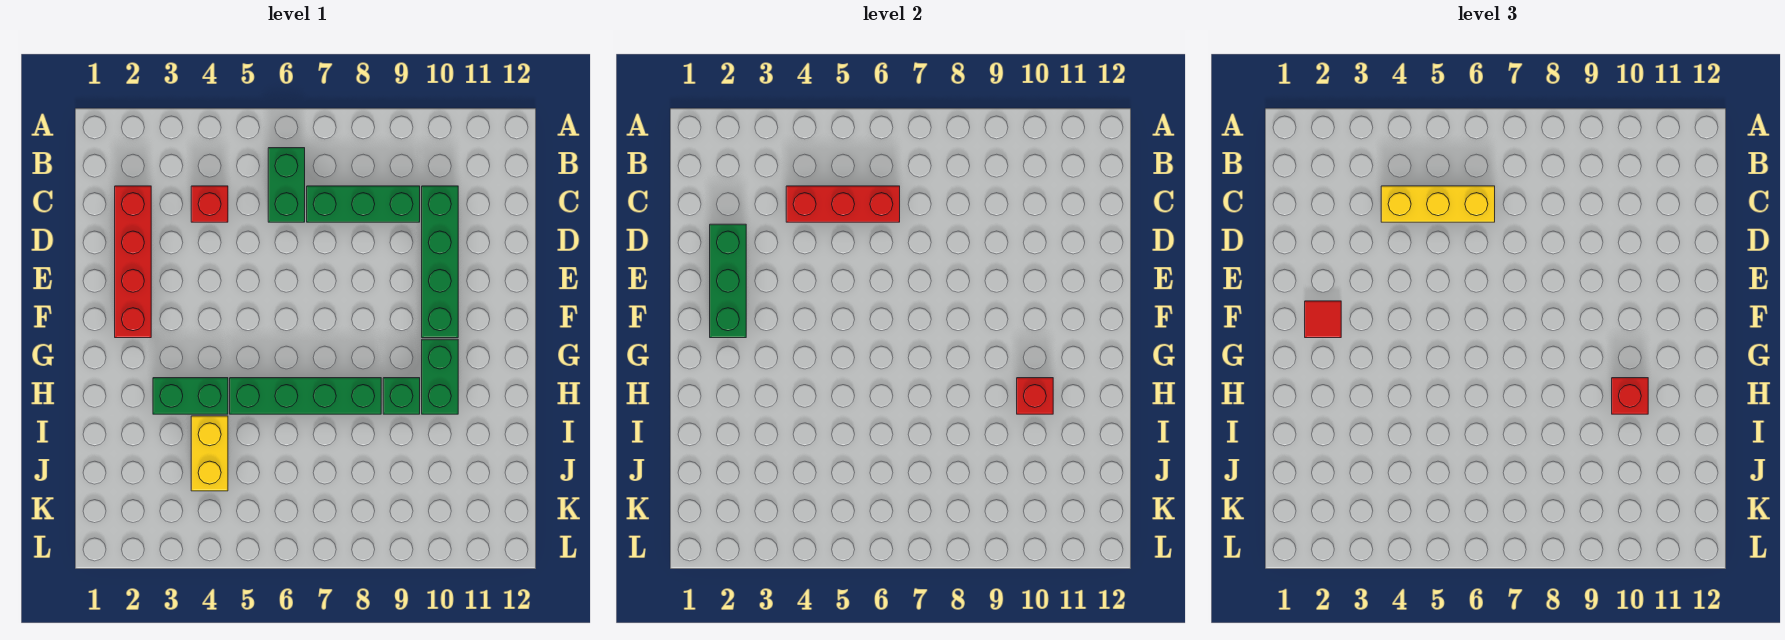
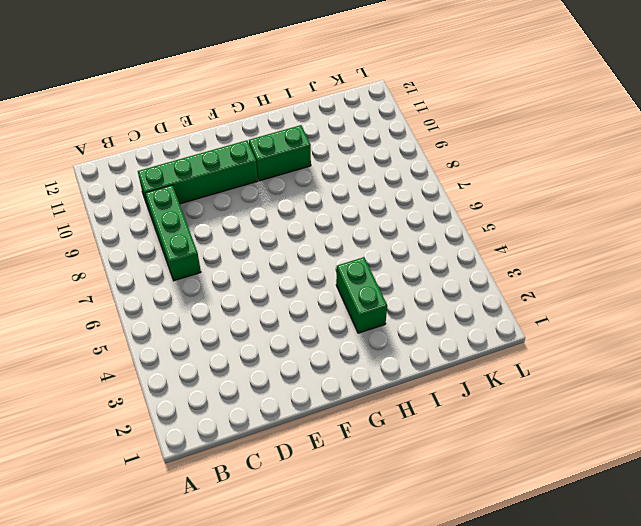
none -> green 1x2 brick [268,148,305,222]
none -> red 1x4 brick [115,186,151,338]
none -> red 1x1 brick [191,186,228,222]

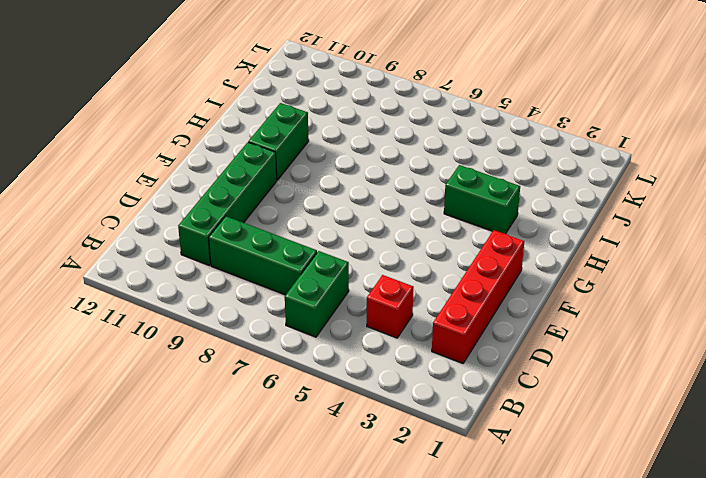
none -> green 1x4 brick [230,378,381,414]
none -> green 1x1 brick [383,378,420,414]
none -> yellow 1x2 brick [191,416,228,491]

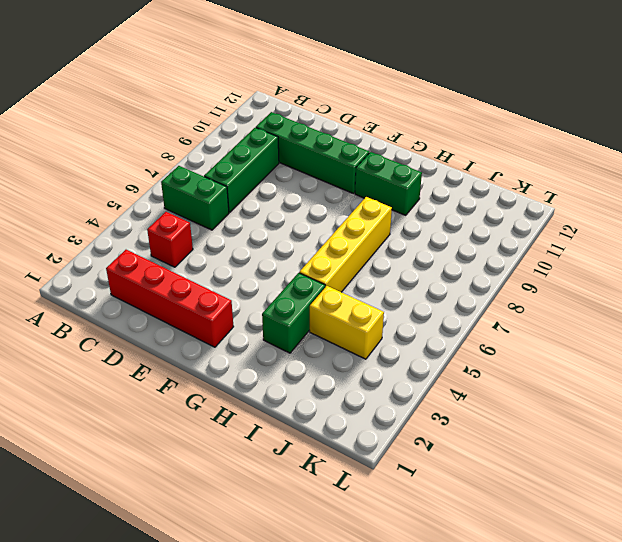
yellow 1x4 brick [299,197,392,292] -> green 1x4 brick [230,378,381,414]
none -> green 1x1 brick [383,378,420,414]
none -> red 1x3 brick [786,186,900,222]
none -> green 1x3 brick [710,224,746,338]

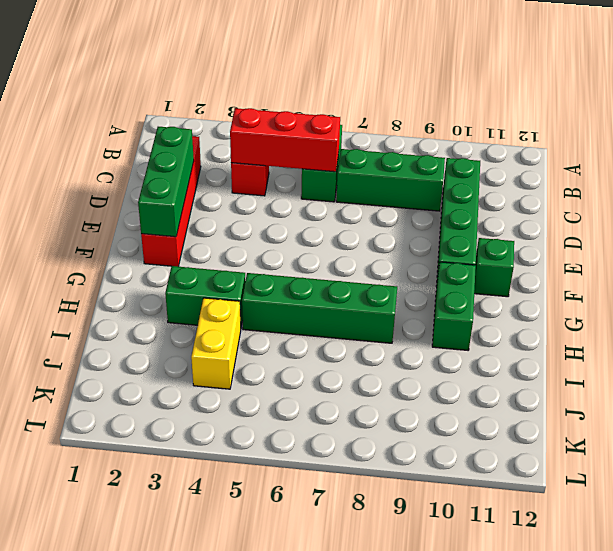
green 1x1 brick [474,238,514,297] -> green 1x1 brick moved to [383,378,420,414]
none -> red 1x1 brick [1017,378,1053,414]
none -> yellow 1x3 brick [1381,186,1495,222]
none -> red 1x1 tile [1305,301,1341,338]

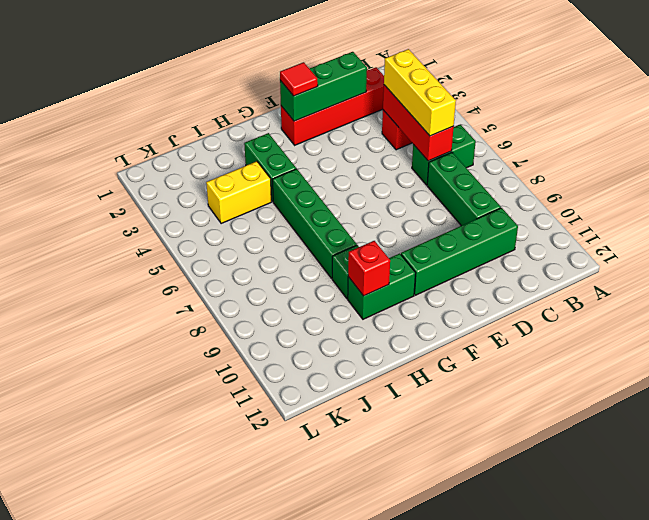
none -> red 1x1 brick [1612,378,1648,414]

